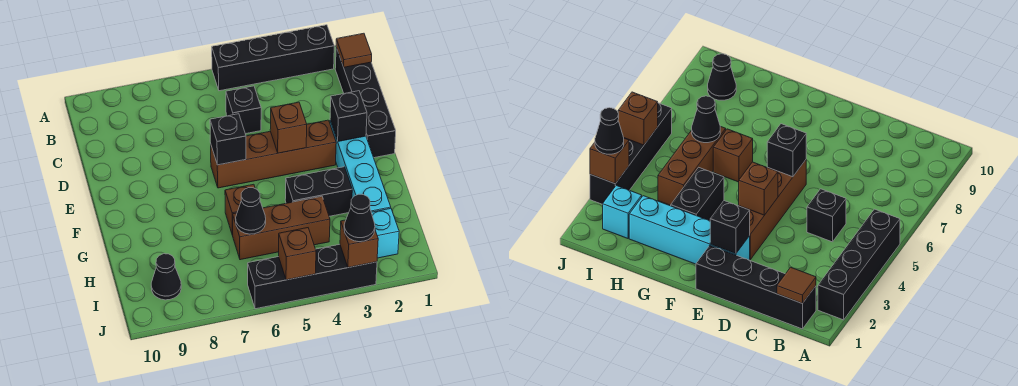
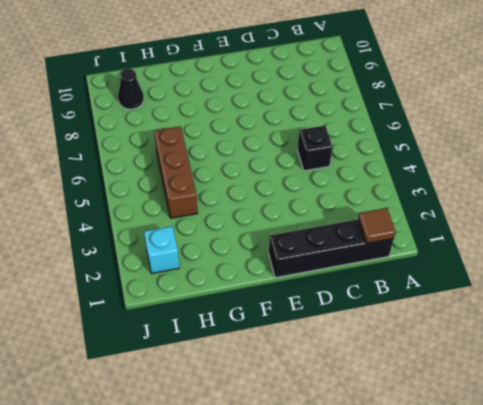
none -> black 1x4 brick [212,25,334,91]
none -> cyan 1x4 brick [330,121,391,212]
none -> brown 1x4 brick [211,120,336,188]

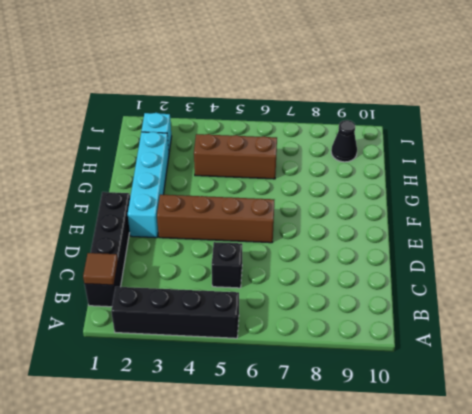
none -> black 1x2 brick [285,167,352,216]
none -> brown 1x1 brick [225,184,255,235]
none -> black 1x4 brick [248,244,377,309]

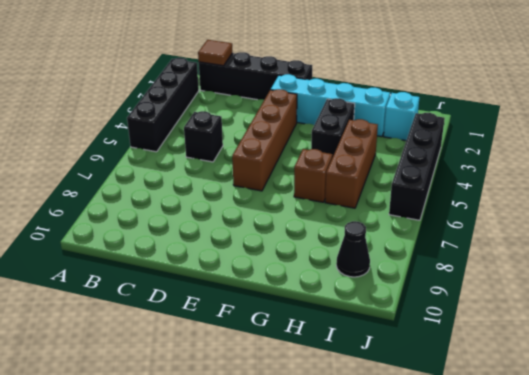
none -> black 1x1 brick [330,91,367,141]
none -> brown 1x1 brick [270,102,307,153]
none -> black 1x1 brick [210,114,246,165]

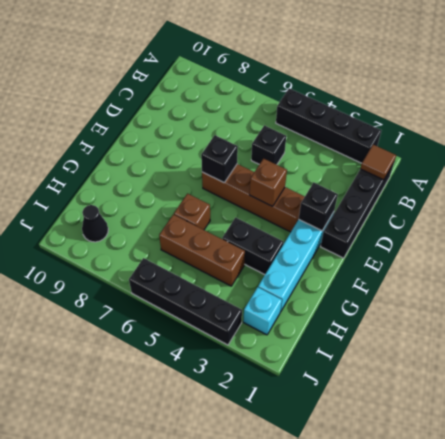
none -> black 1x1 cone [236,188,266,234]
none -> brown 1x1 brick [340,220,378,267]
none -> brown 1x1 brick [279,228,316,280]

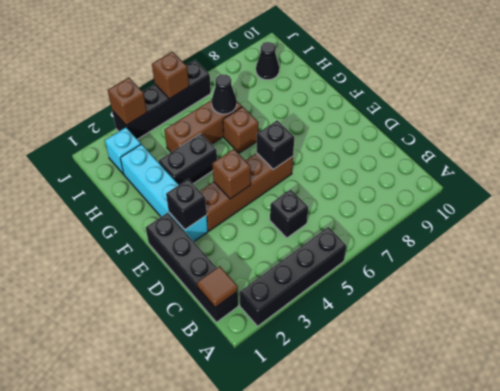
none -> black 1x1 cone [344,194,375,242]

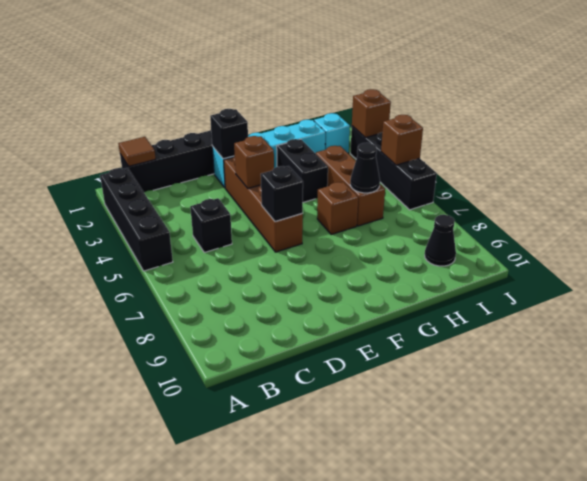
none -> black 1x1 cone [344,194,375,242]

